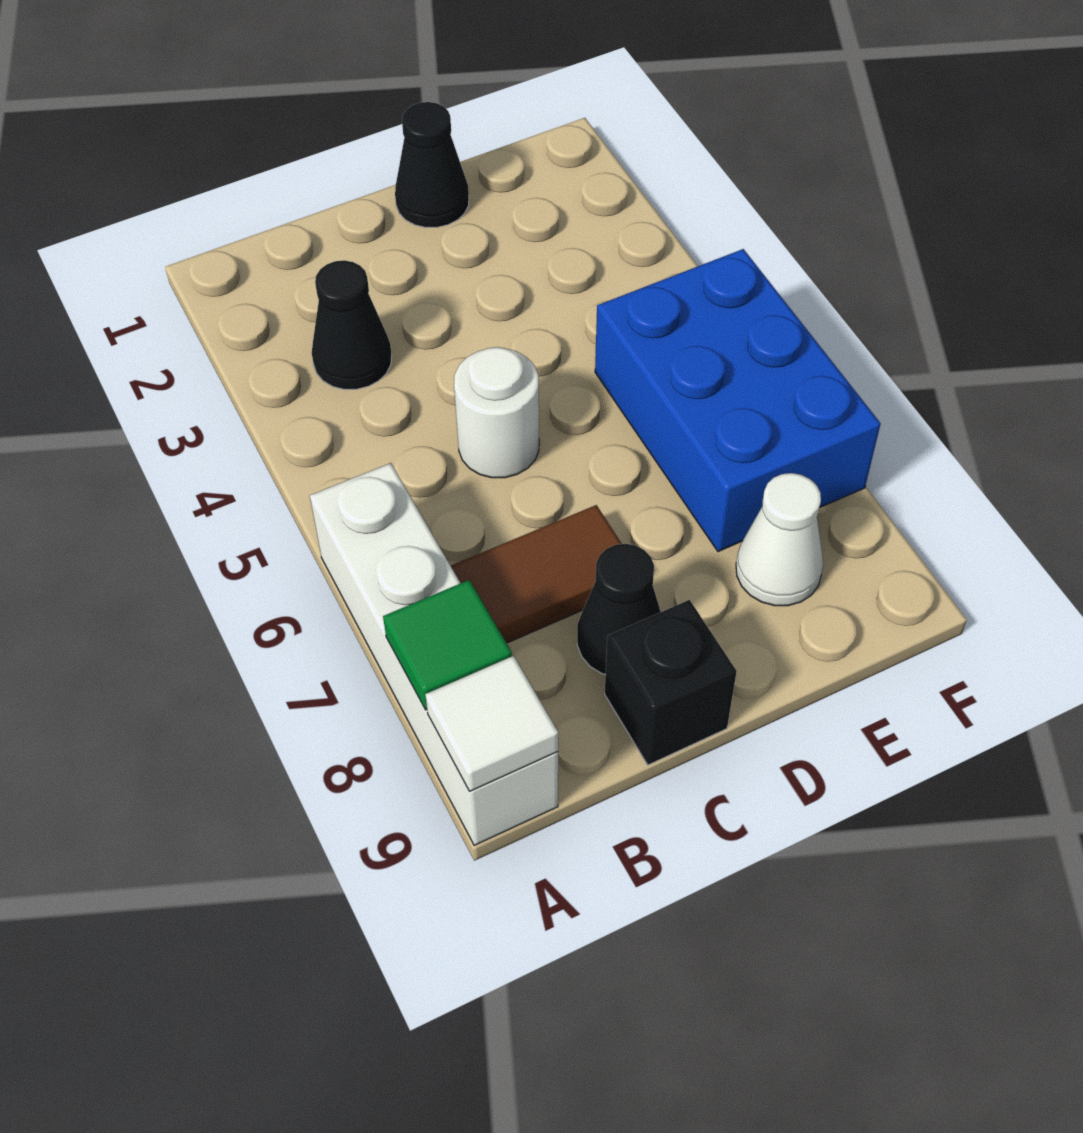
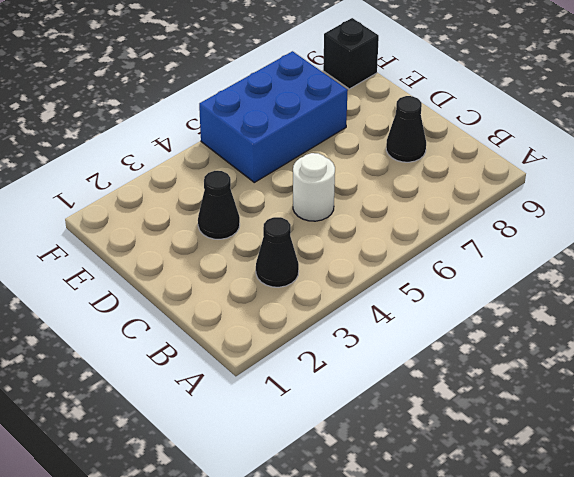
black 1x1 cone [198,171,240,239] -> black 1x1 cone moved to [395,102,469,227]
black 1x1 brick [323,18,379,89] -> black 1x1 brick moved to [605,600,737,765]
none -> white 1x4 brick [310,463,558,845]
none -> brown 1x2 tile [451,505,622,643]

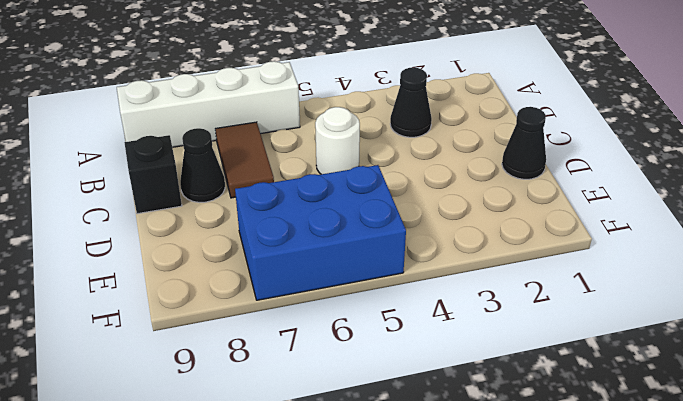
none -> white 1x1 cone [736,473,823,606]
none -> green 1x1 tile [383,580,512,710]

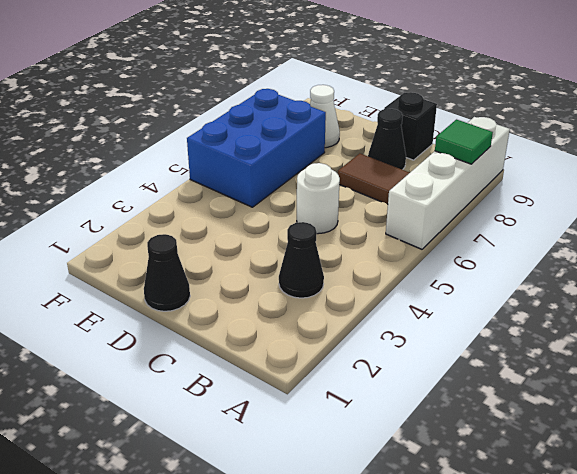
none -> white 1x1 tile [425,656,558,791]

